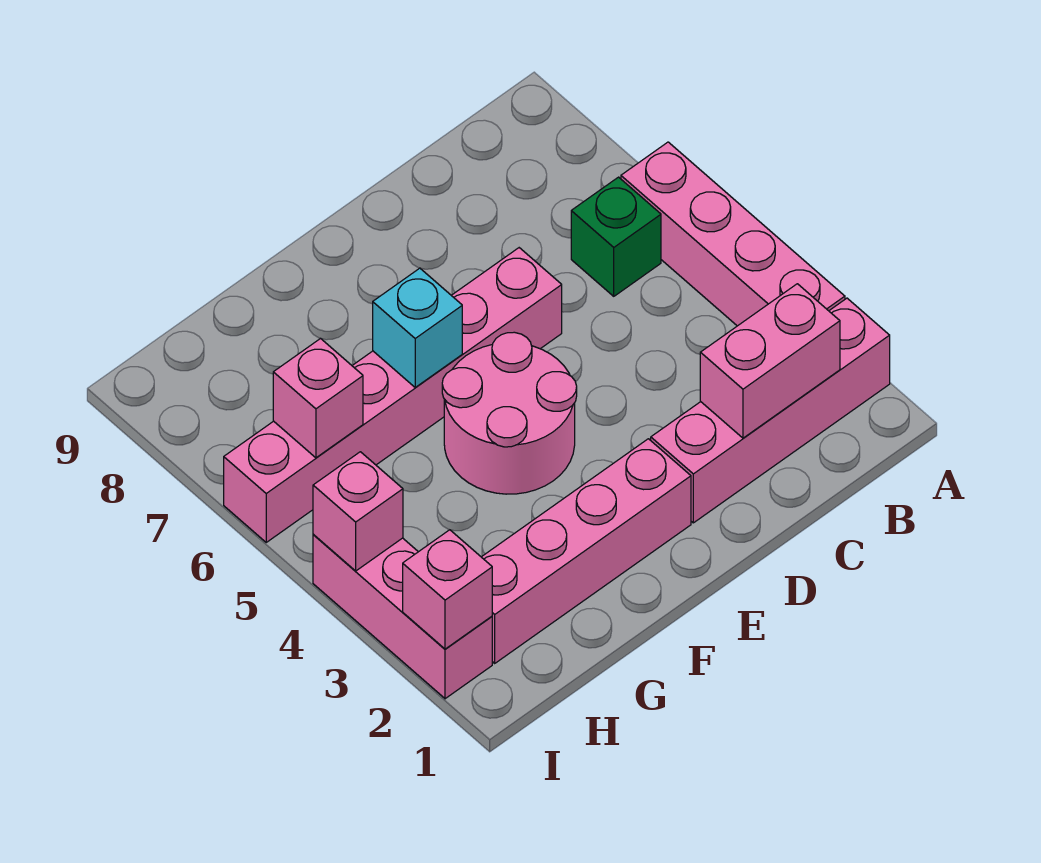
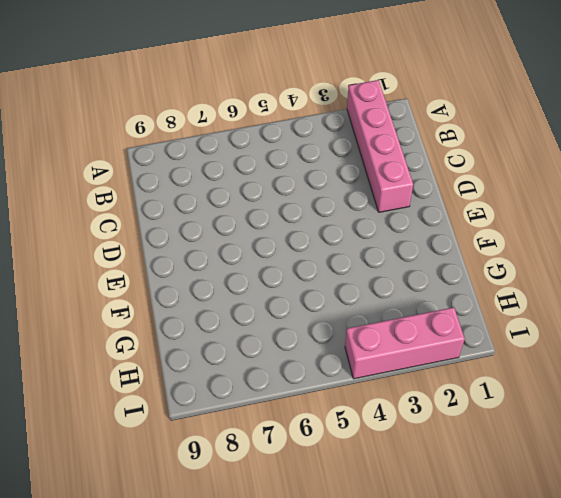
none -> pink 1x4 brick [621,142,845,326]
none -> green 1x1 brick [571,177,661,296]
none -> pink 1x6 brick [224,248,562,542]

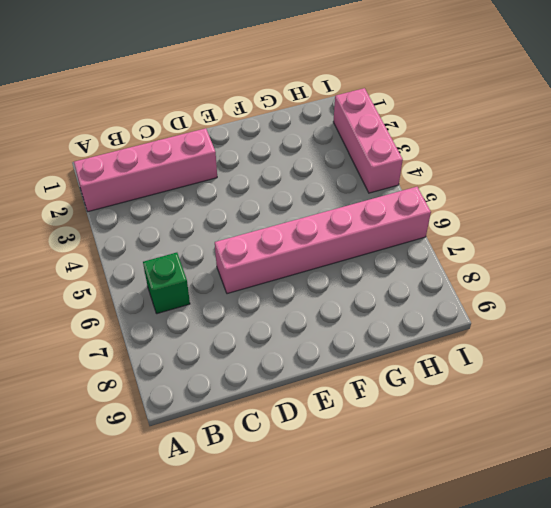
none -> pink 1x4 brick [621,142,845,326]
none -> pink 1x4 brick [482,439,691,663]
none -> pink 2x2 round brick [442,332,577,494]

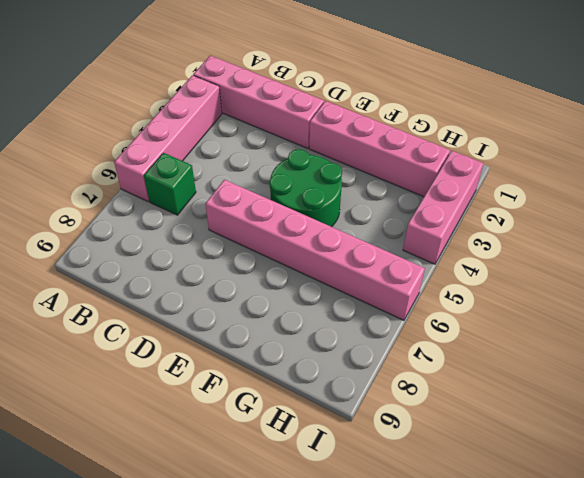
green 2x2 round brick [270,149,342,227] -> pink 2x2 round brick [442,332,577,494]
none -> pink 1x2 brick [700,284,840,438]
none -> cyan 1x1 brick [373,268,462,388]
none -> pink 1x1 brick [273,338,363,458]

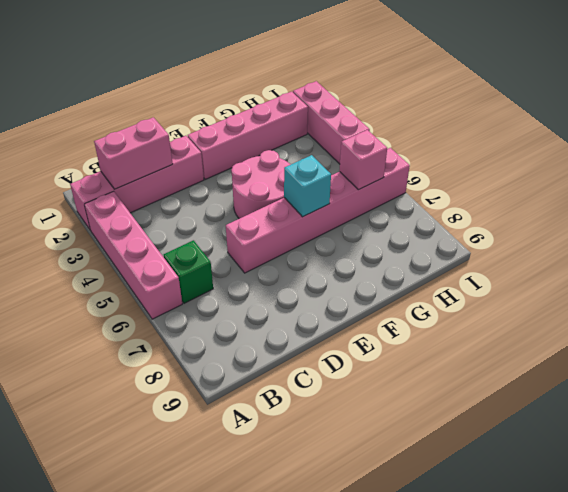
none -> pink 1x1 brick [403,530,492,649]
none -> pink 1x1 brick [313,452,403,571]

